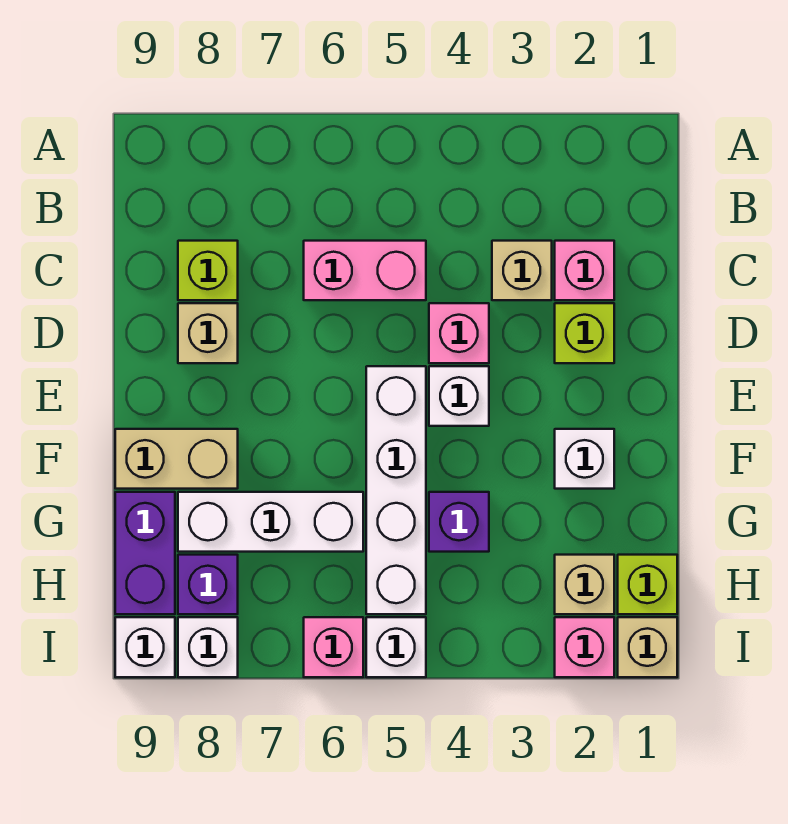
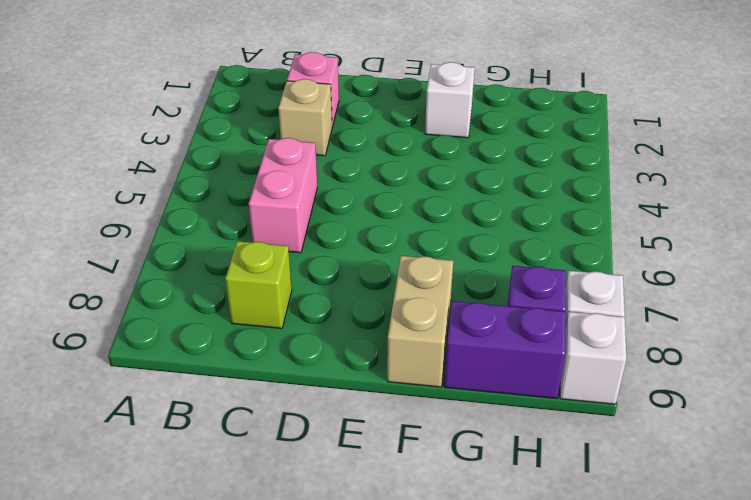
none -> lime 1x1 brick [555,303,614,363]
none -> pink 1x1 brick [429,303,489,363]
none -> tan 1x1 brick [178,303,238,363]

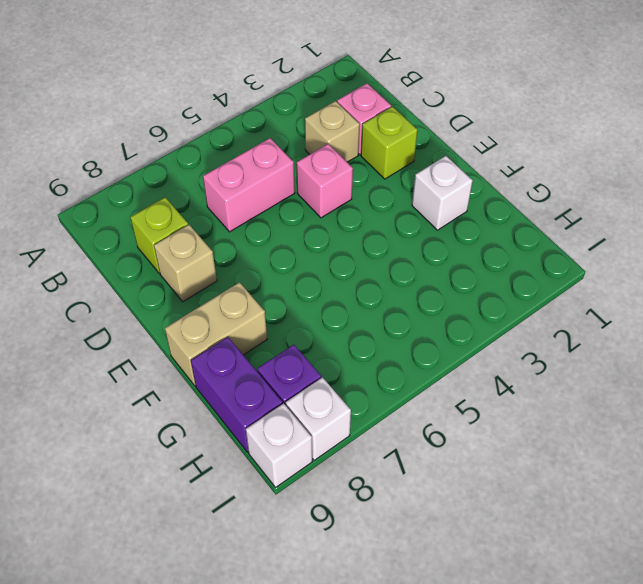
none -> white 1x1 brick [429,366,489,426]
none -> white 1x4 brick [366,366,426,614]
none -> purple 1x1 brick [429,492,489,552]

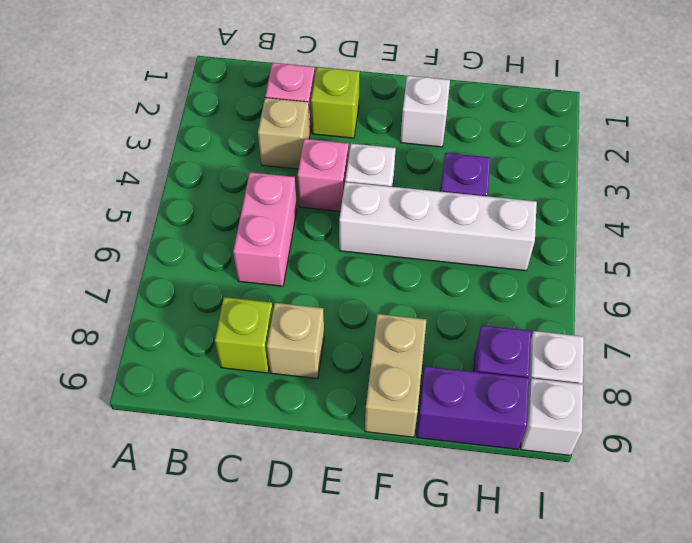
none -> white 1x3 brick [178,492,363,552]
none -> lime 1x1 brick [618,555,677,614]
none -> tan 1x1 brick [555,555,614,614]

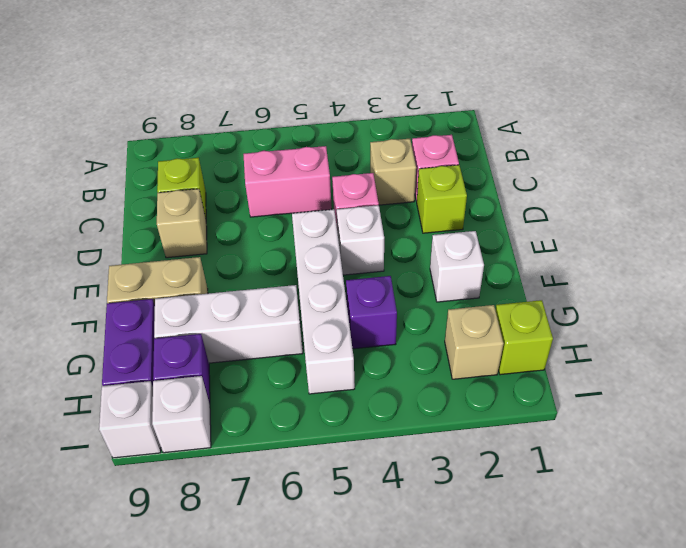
none -> tan 1x1 brick [618,617,677,677]
none -> pink 1x1 brick [555,617,614,677]
none -> white 1x1 brick [366,617,426,677]

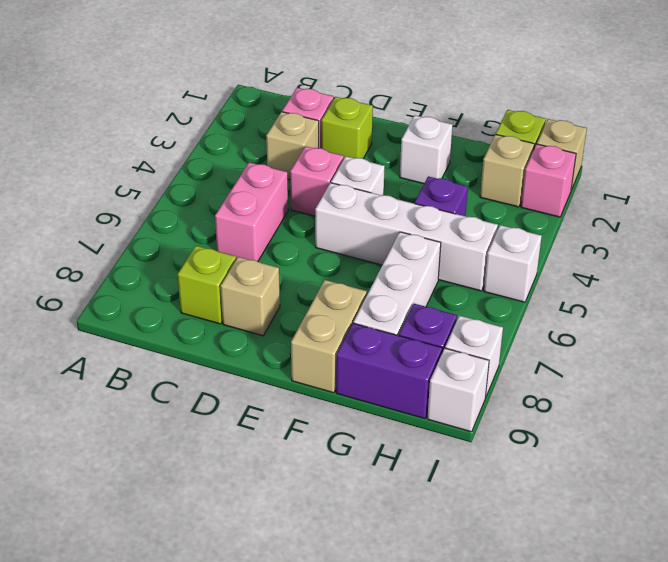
none -> pink 1x1 brick [304,617,363,677]

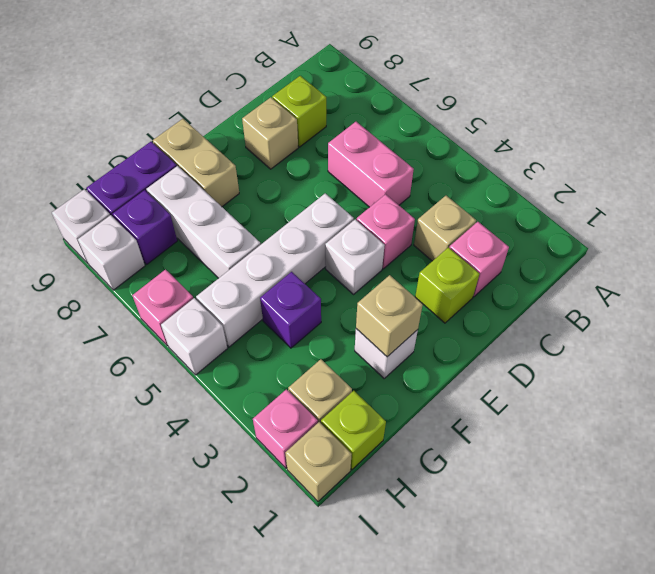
tan 1x1 brick [356,275,423,357] -> none

